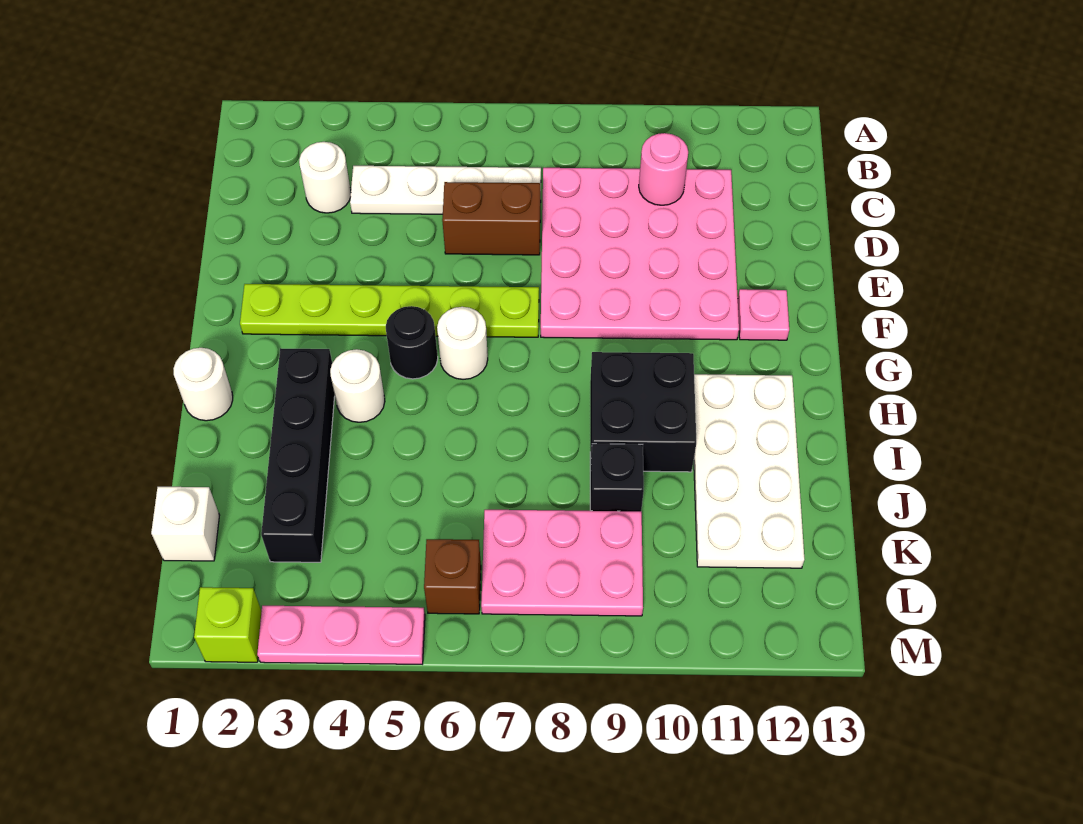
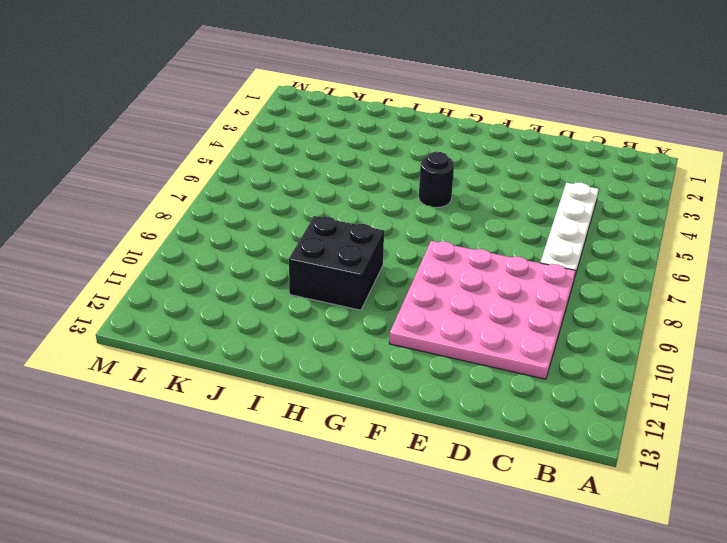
none -> white 1x1 round brick [299,142,351,213]
none -> brown 1x2 brick [442,182,540,255]
none -> lime 1x6 plate [240,284,539,337]

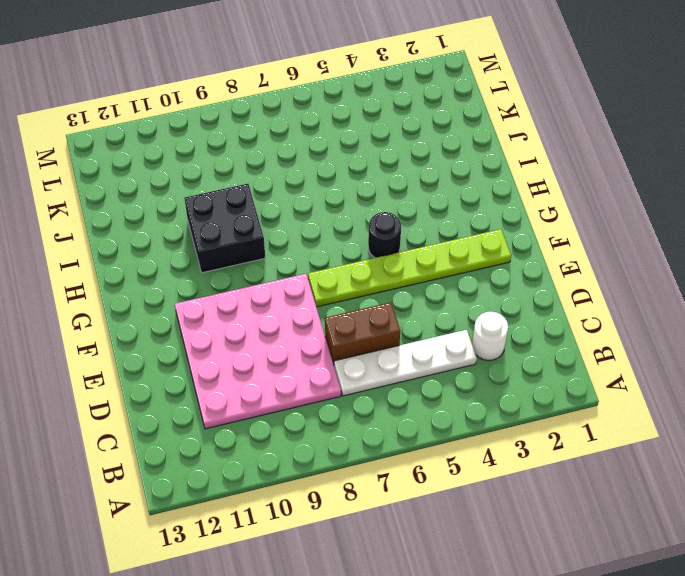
none -> pink 1x1 plate [738,289,789,340]
none -> white 1x1 round brick [437,307,488,379]
none -> white 1x1 round brick [173,348,233,421]

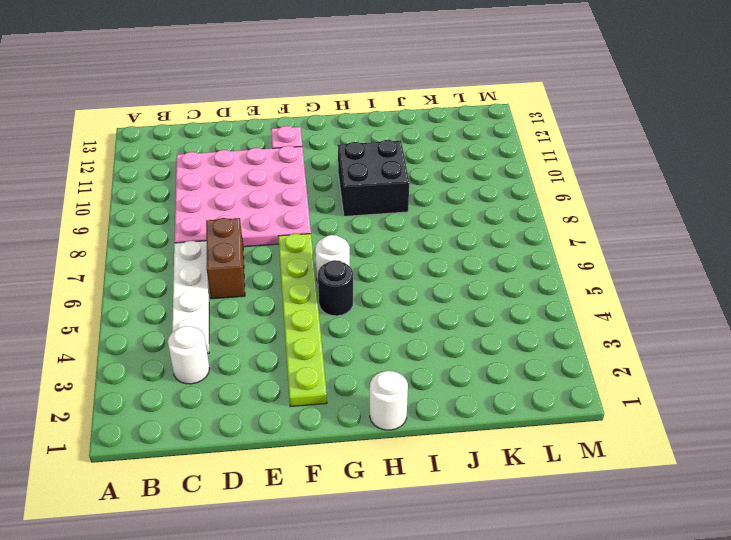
none -> black 1x4 brick [261,348,335,562]
none -> white 1x1 round brick [330,349,385,422]
none -> white 2x4 plate [694,374,804,568]

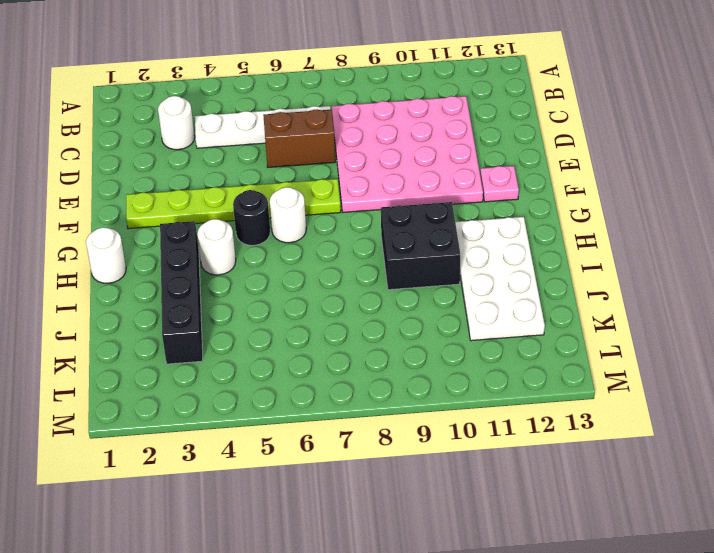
none -> black 1x1 brick [590,444,644,511]
none -> white 1x1 brick [151,487,220,561]
none -> pink 2x3 plate [481,510,643,616]

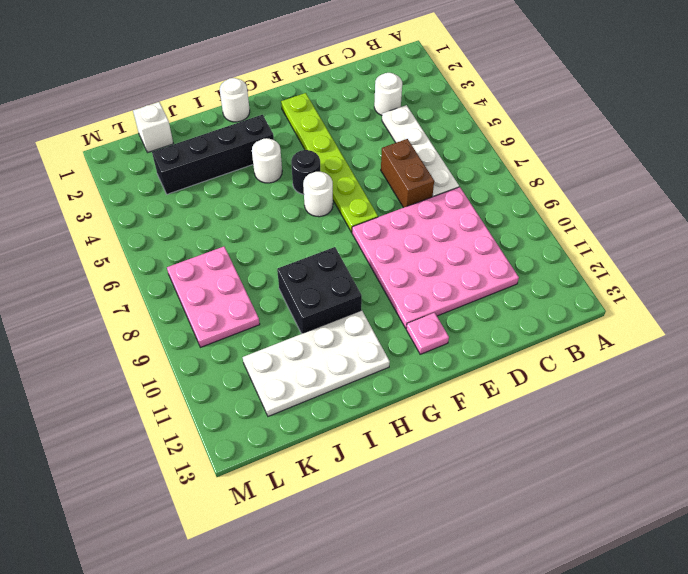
none -> black 1x1 brick [590,444,644,511]
none -> brown 1x1 brick [424,539,481,614]
none -> lime 1x1 brick [194,587,262,662]

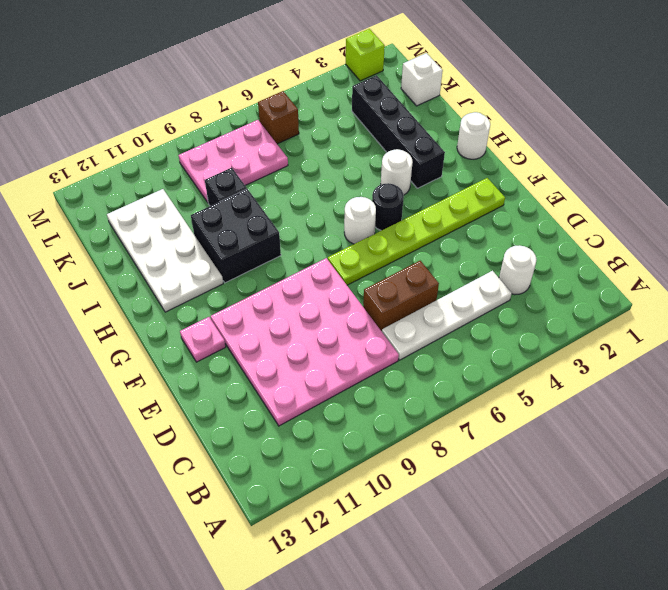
none -> pink 1x3 plate [257,606,425,664]
none -> pink 1x1 round brick [639,133,688,205]

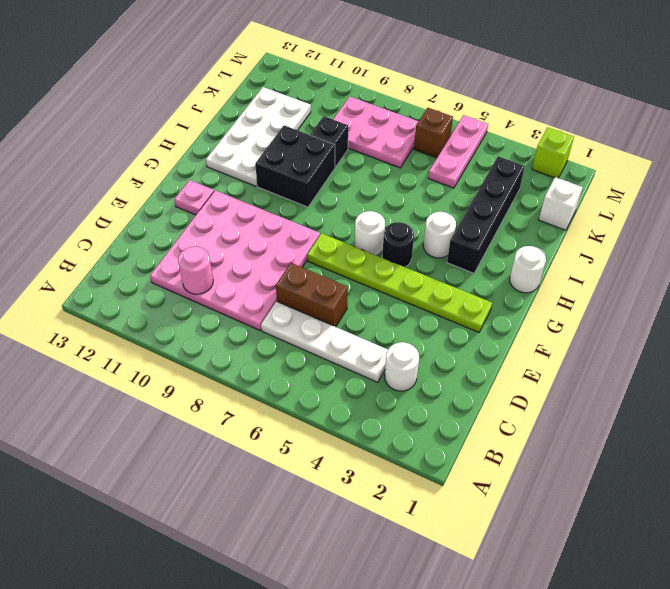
pink 1x3 plate [428,115,488,188] -> pink 1x3 plate turned to [257,606,425,664]

